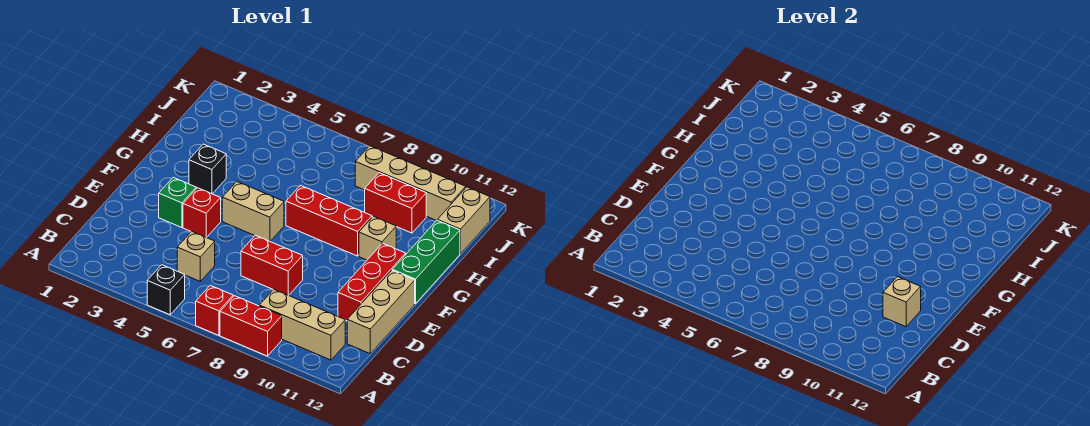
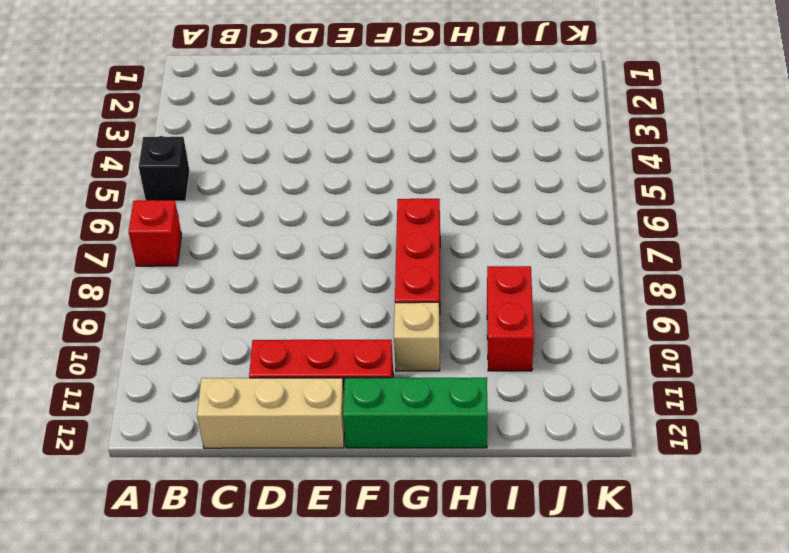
none -> red 1x2 brick [220,296,282,356]
none -> tan 1x3 brick [259,289,345,360]
none -> tan 1x1 brick [177,231,215,281]

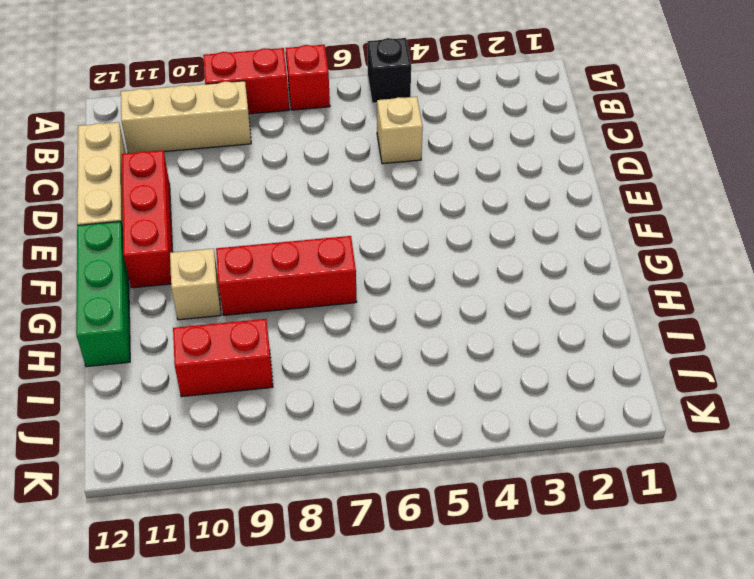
none -> red 1x2 brick [241,235,303,295]
none -> green 1x1 brick [159,177,196,228]
none -> red 1x1 brick [183,188,221,237]

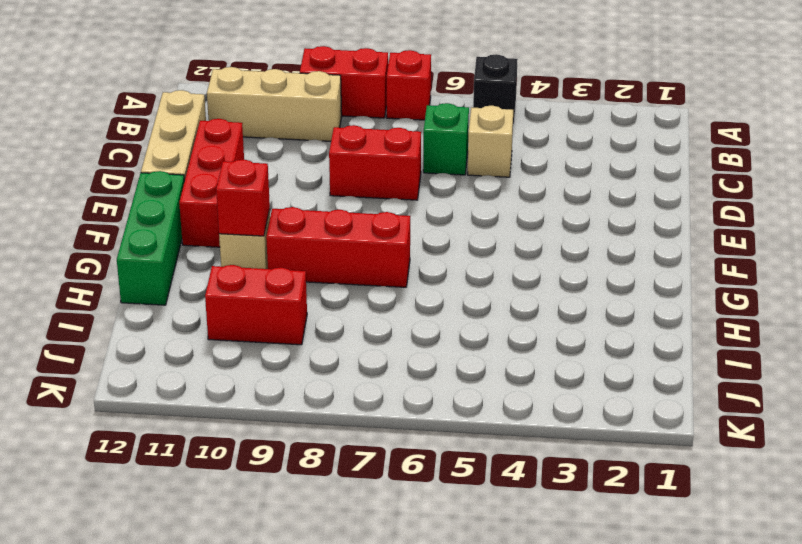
green 1x1 brick [423,103,469,175] -> green 1x1 brick moved to [159,177,196,228]
red 1x1 brick [216,159,270,236] -> red 1x1 brick moved to [183,188,221,237]
none -> tan 1x2 brick [222,182,284,241]
none -> black 1x1 brick [189,144,226,194]
none -> tan 1x2 brick [438,187,490,254]

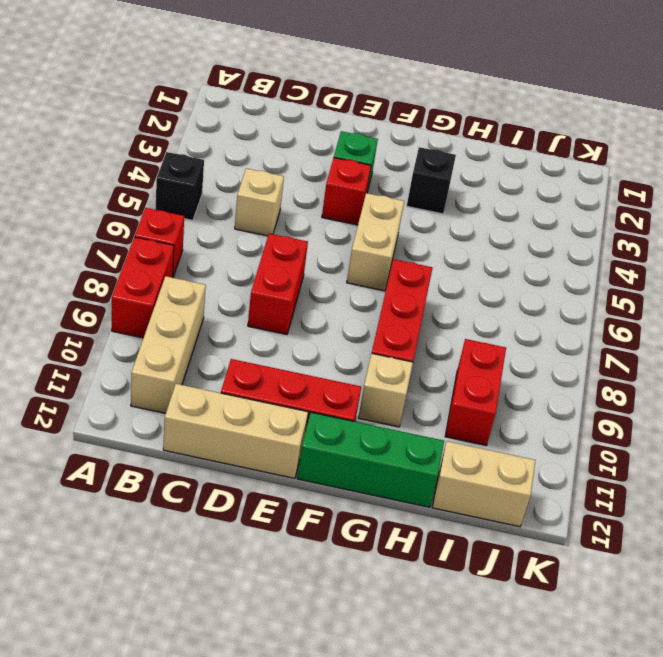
none -> tan 1x4 brick [355,146,466,221]
none -> tan 1x1 brick [883,277,921,327]

